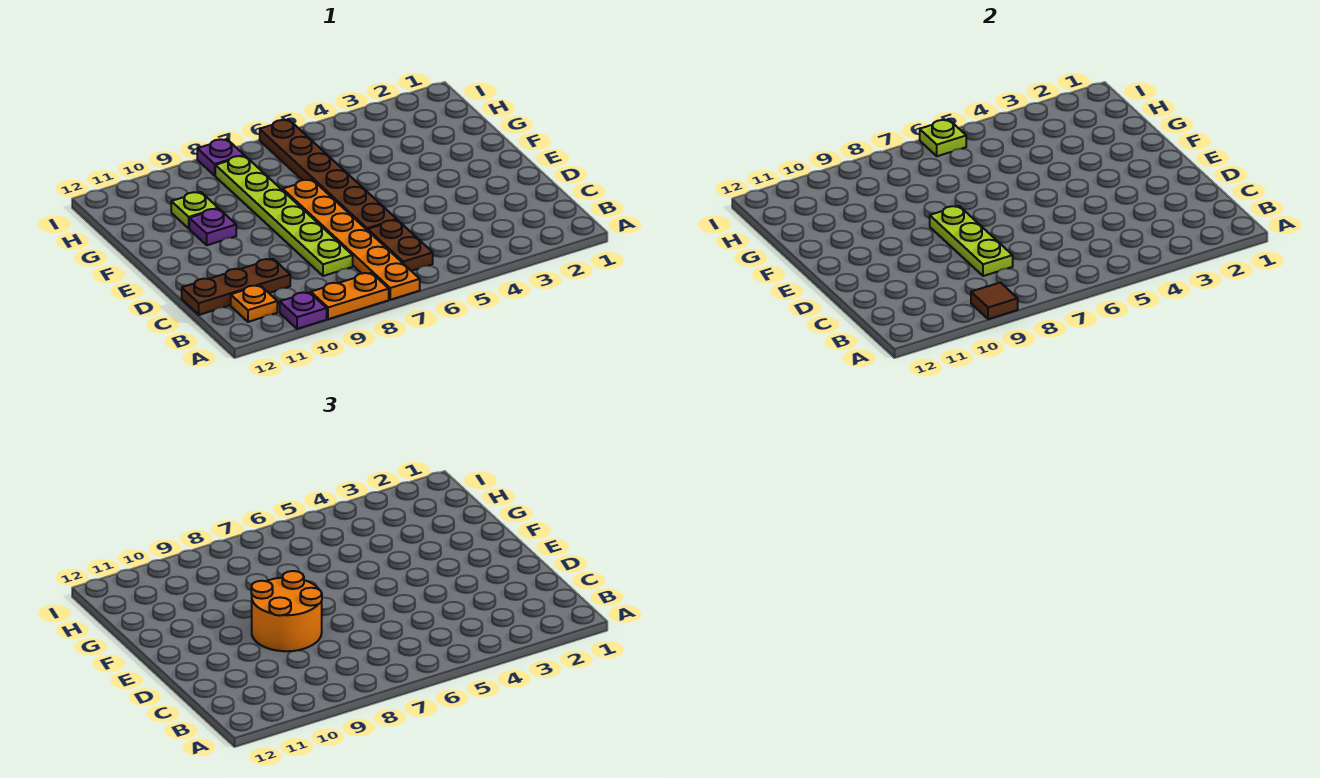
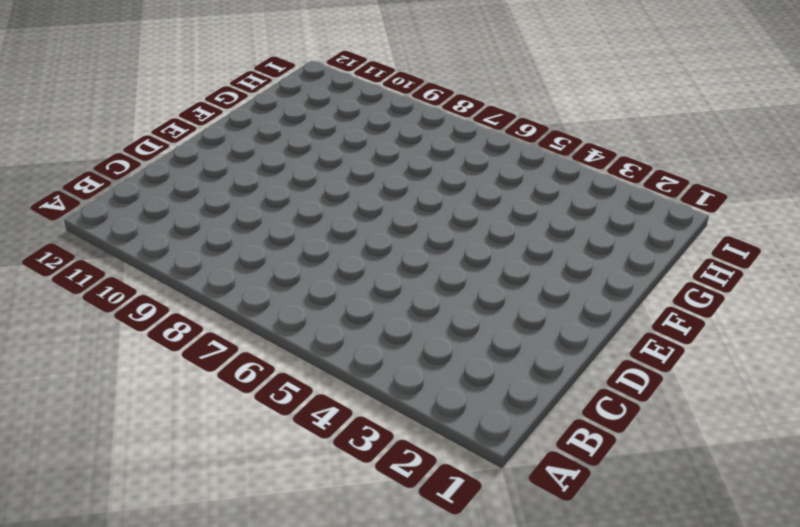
none -> orange 1x6 plate [283,180,420,300]
none -> orange 1x2 plate [311,273,389,319]
none -> purple 1x1 plate [280,292,327,329]

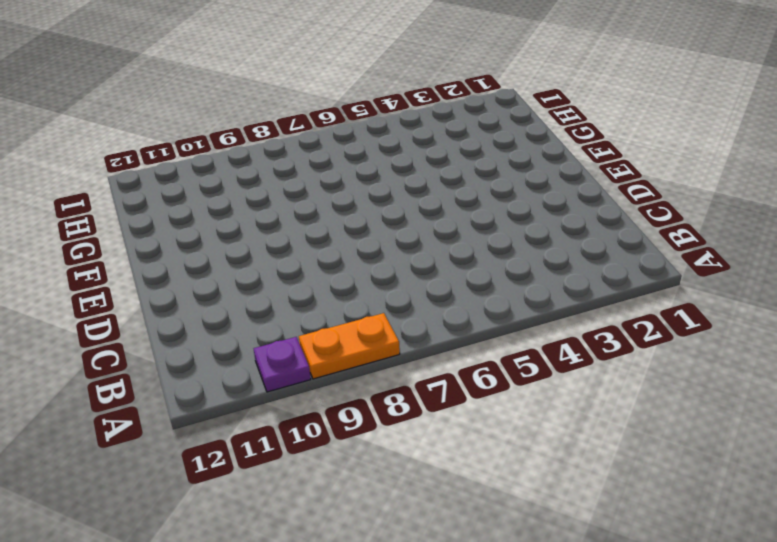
none -> orange 1x6 plate [283,180,420,300]
none -> brown 1x2 plate [368,220,433,271]
none -> orange 1x1 plate [231,285,277,322]

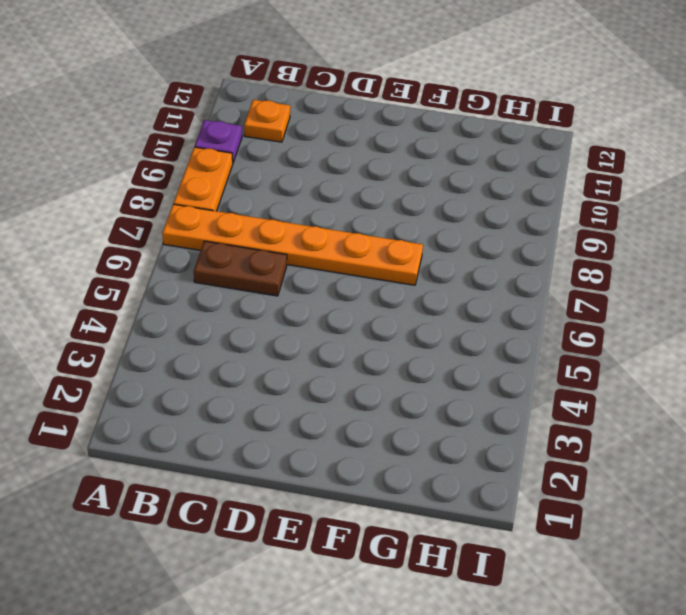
none -> lime 1x6 plate [215,156,353,276]
none -> brown 1x3 plate [182,259,290,315]
none -> brown 1x6 plate [260,120,397,230]

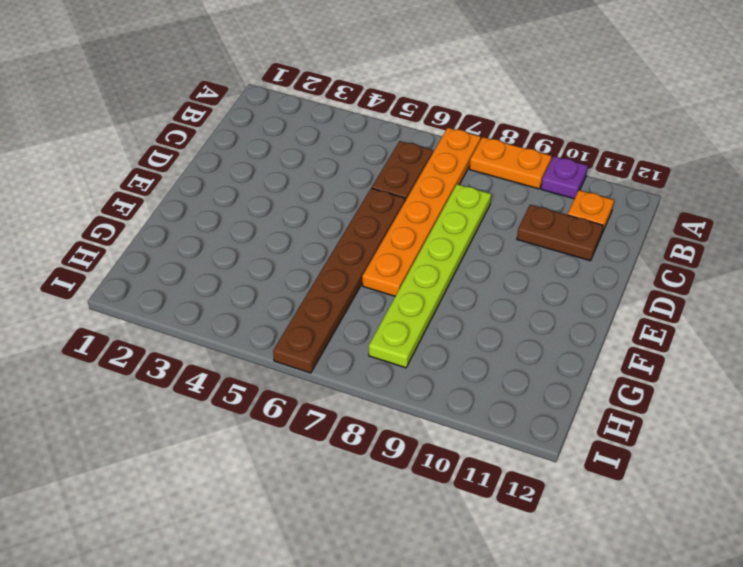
brown 1x2 plate [517,205,603,261] -> brown 1x3 plate [182,259,290,315]
none -> purple 1x1 plate [189,209,236,245]
none -> lime 1x1 plate [171,192,218,228]
none -> purple 1x1 plate [197,139,244,176]

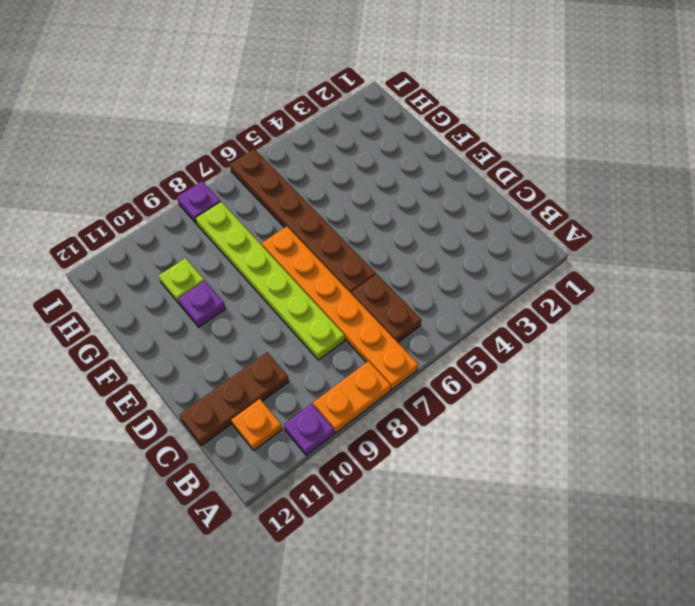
none -> brown 1x1 tile [971,282,1018,319]
none -> lime 1x3 plate [930,206,1013,276]
none -> lime 1x1 plate [920,120,966,156]

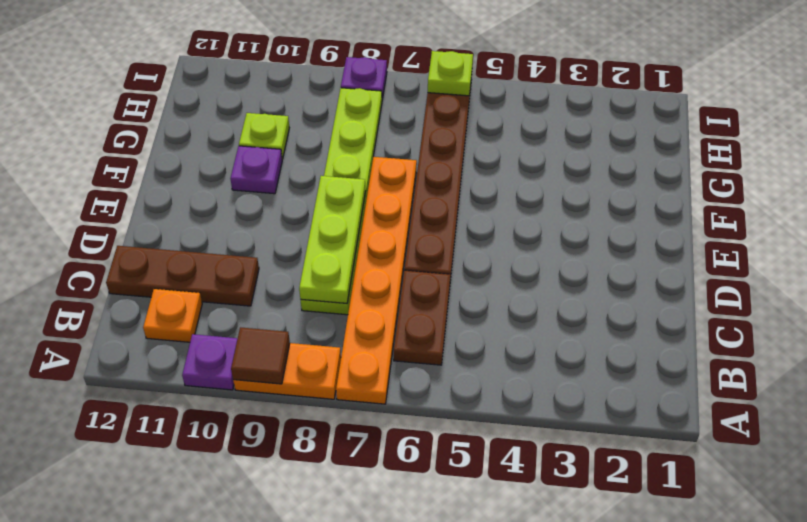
none -> orange 2x2 round brick [251,571,322,651]

